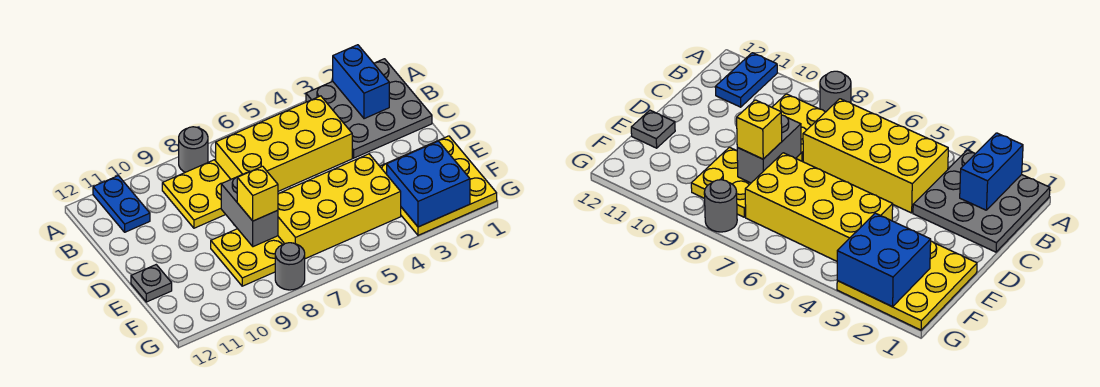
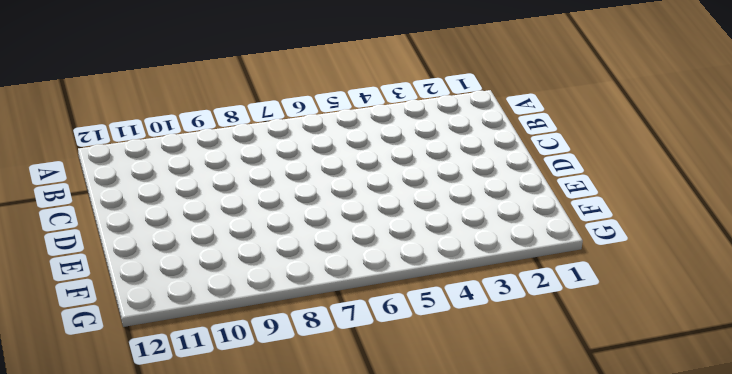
none -> grey 3x3 plate [306,59,432,158]
none -> grey 1x1 round brick [179,127,208,172]
none -> blue 1x2 plate [93,176,150,232]

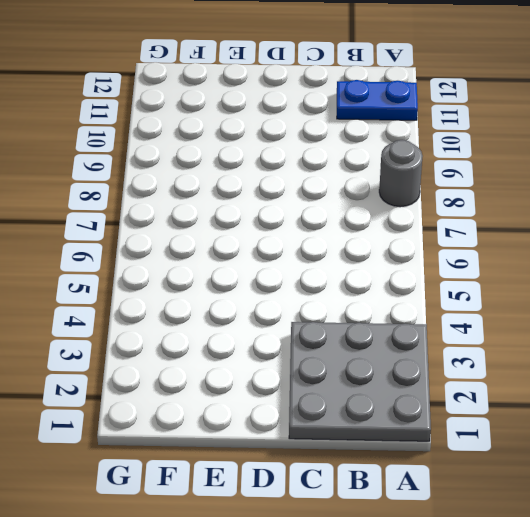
none -> yellow 2x4 brick [216,96,352,191]
none -> yellow 2x2 plate [162,160,231,228]
none -> yellow 3x3 plate [380,136,497,235]

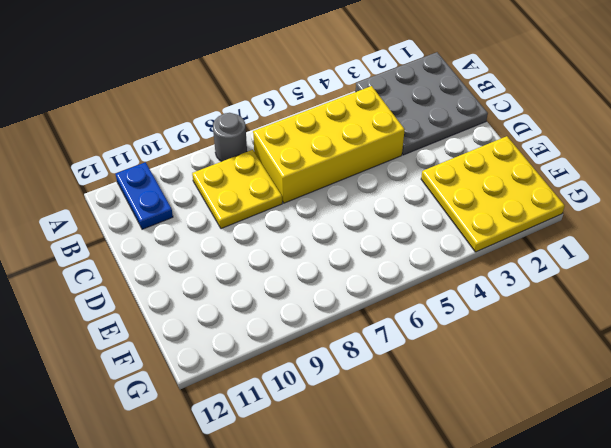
none -> yellow 2x4 brick [278,154,401,259]
none -> yellow 2x2 plate [211,229,284,286]
none -> grey 1x1 plate [131,265,172,302]

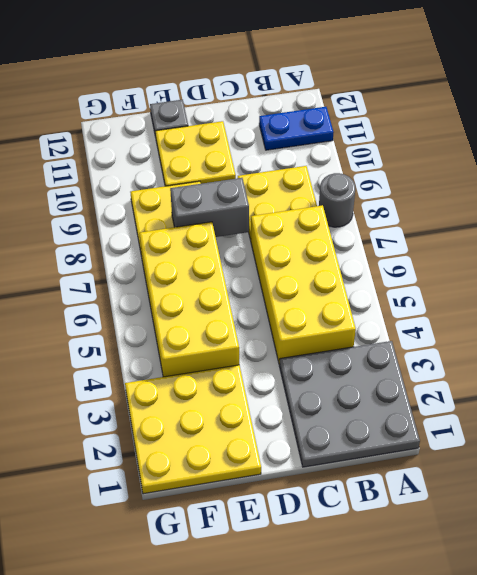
yellow 2x2 plate [155,121,236,186] -> none
none -> grey 1x1 round brick [275,243,305,290]
none -> blue 1x2 brick [333,45,389,119]
none -> blue 2x2 brick [387,141,470,227]

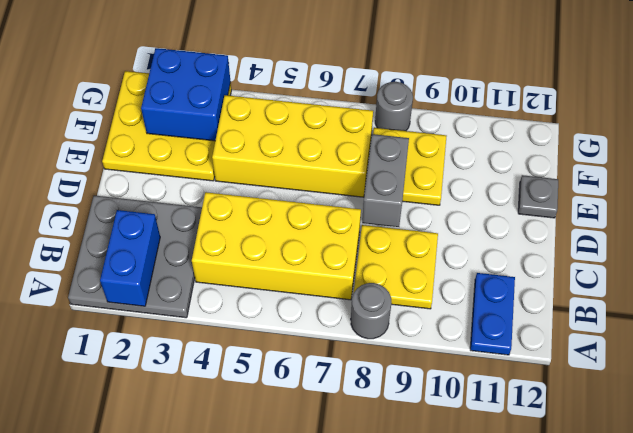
none -> yellow 1x1 brick [237,166,278,221]

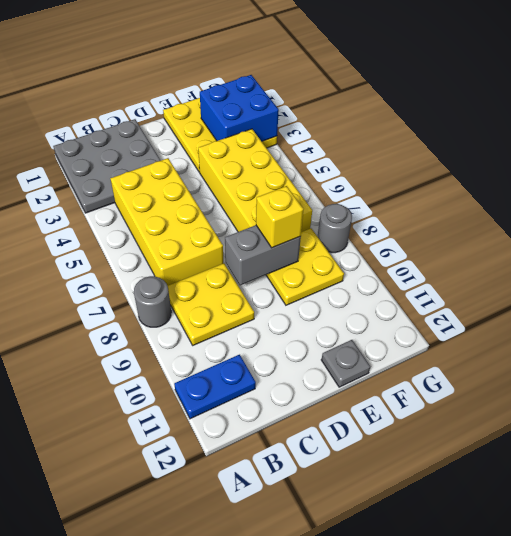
none -> blue 1x2 brick [333,45,389,119]

